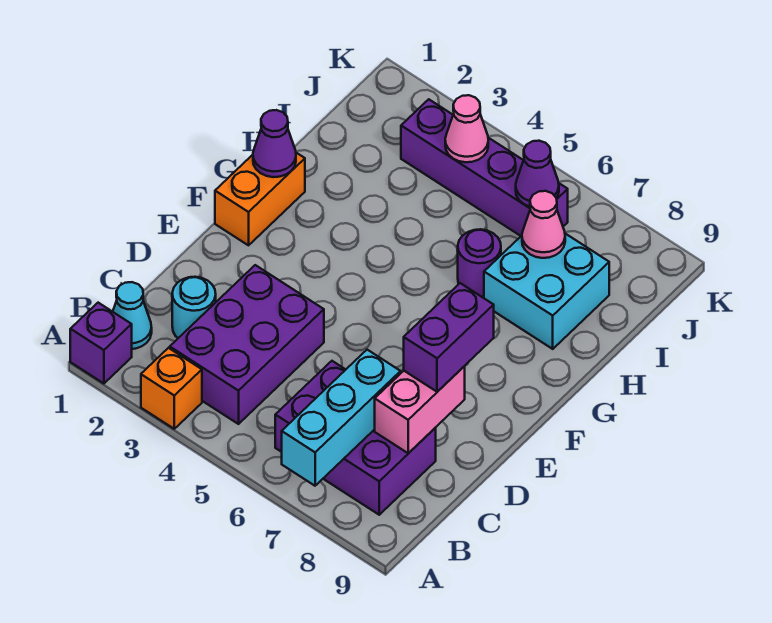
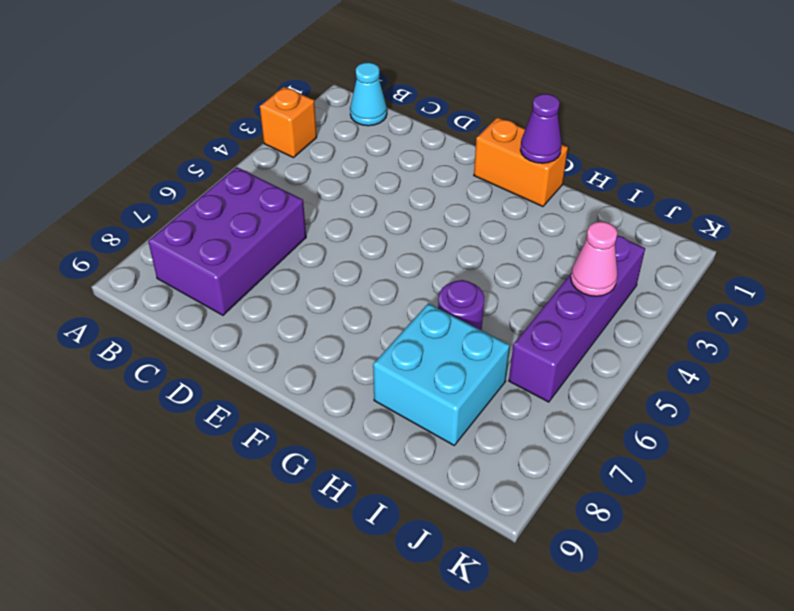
none -> purple 1x1 brick [70,303,132,384]
none -> purple 2x3 brick [170,265,324,424]
none -> cyan 1x1 round brick [172,277,216,338]

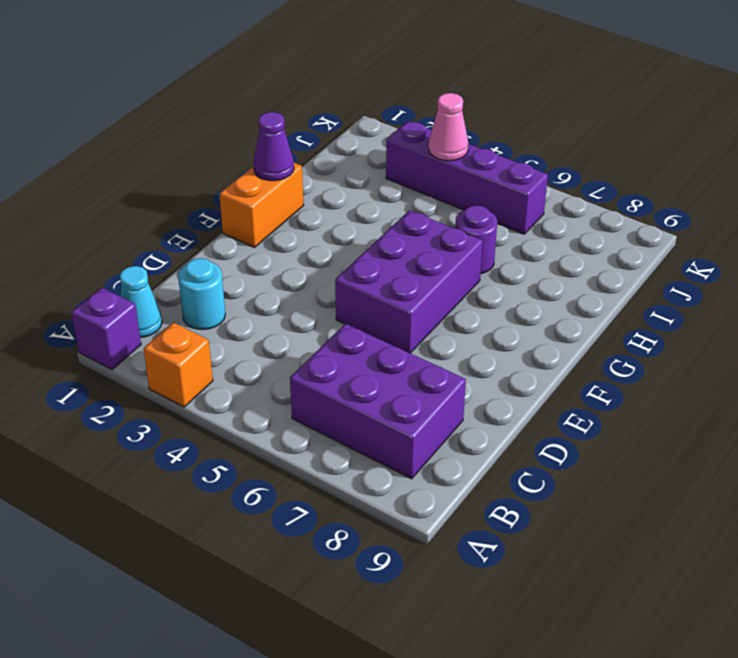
purple 2x3 brick [335,210,483,353] -> purple 2x3 brick moved to [170,265,324,424]
none -> cyan 2x2 brick [484,234,609,349]
none -> cyan 1x3 brick [282,350,401,486]
none -> pink 1x2 brick [375,366,465,453]

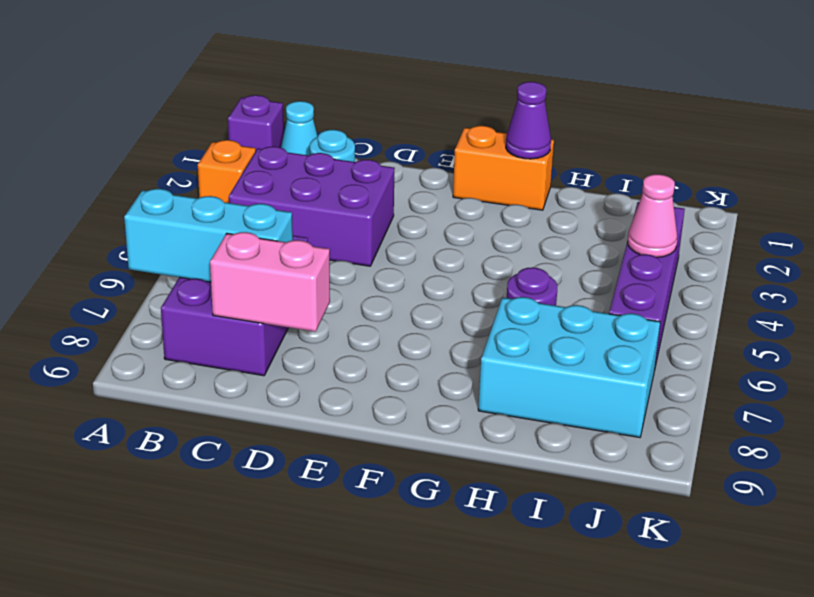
cyan 2x3 brick [478,297,660,437] -> cyan 2x2 brick [484,234,609,349]
none -> pink 1x1 cone [522,191,565,258]
none -> purple 1x1 cone [516,141,559,207]
none -> purple 1x2 brick [404,283,494,392]

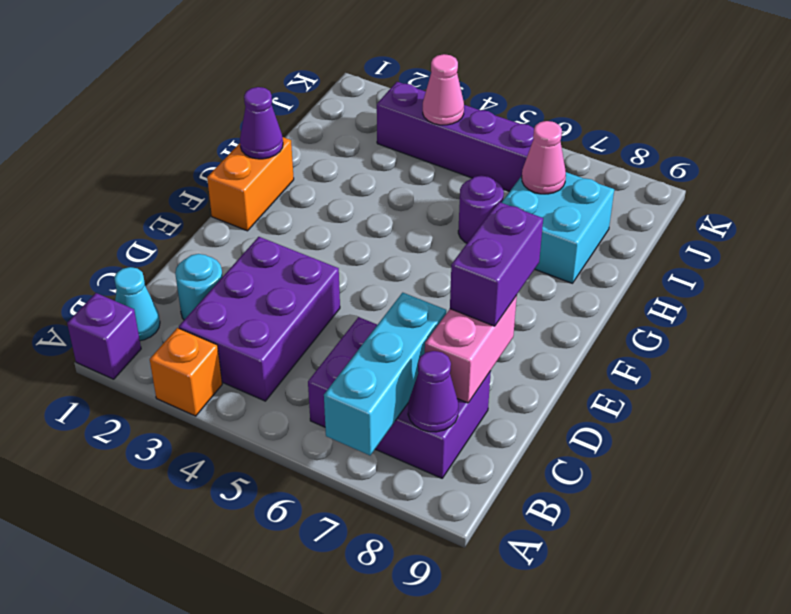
purple 1x1 cone [408,351,458,432] -> purple 1x1 cone moved to [516,141,559,207]

